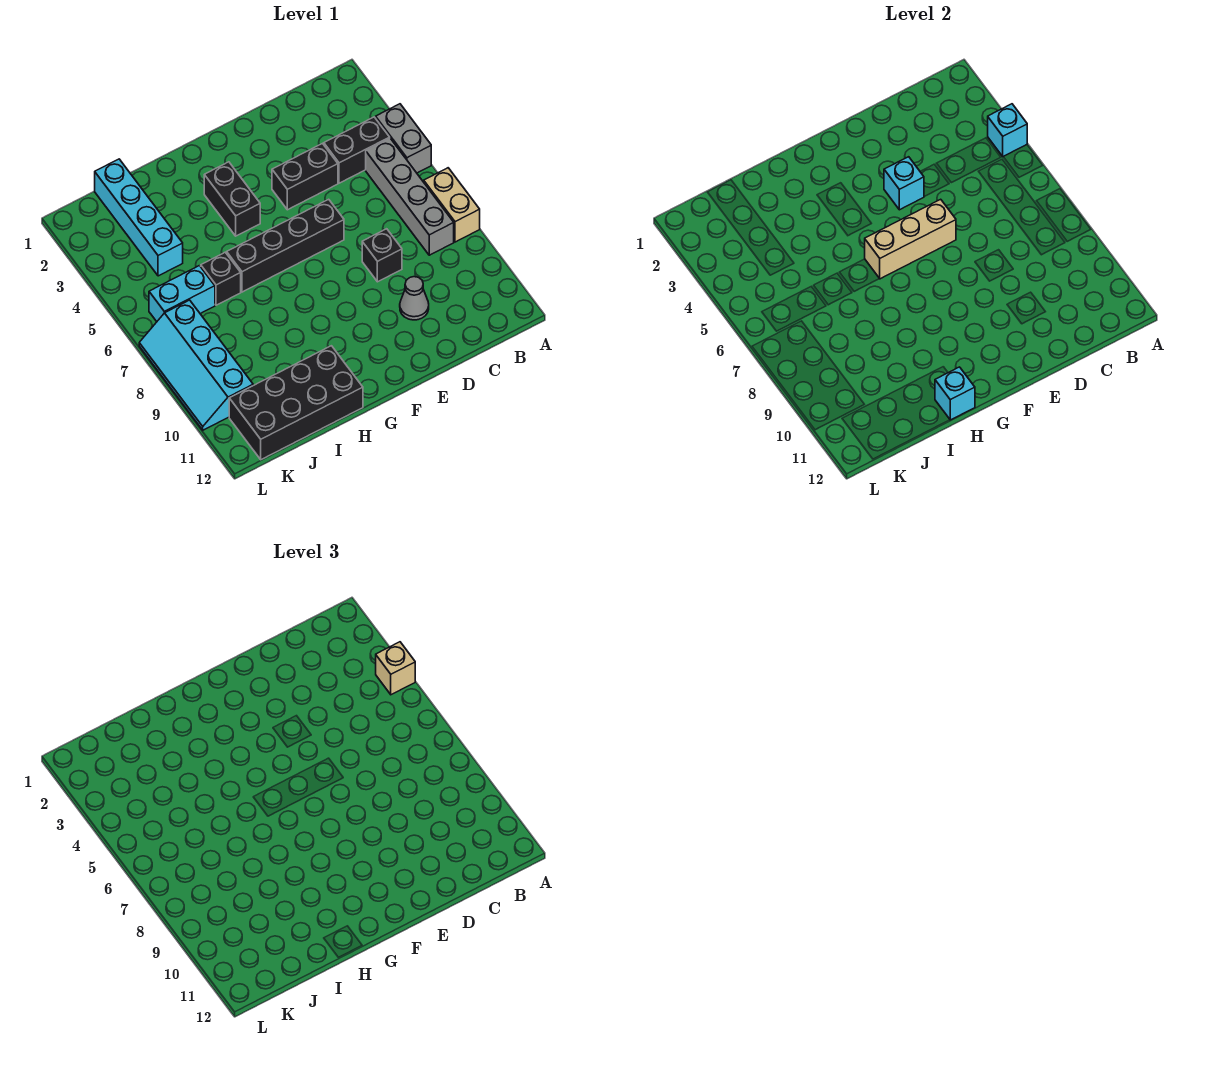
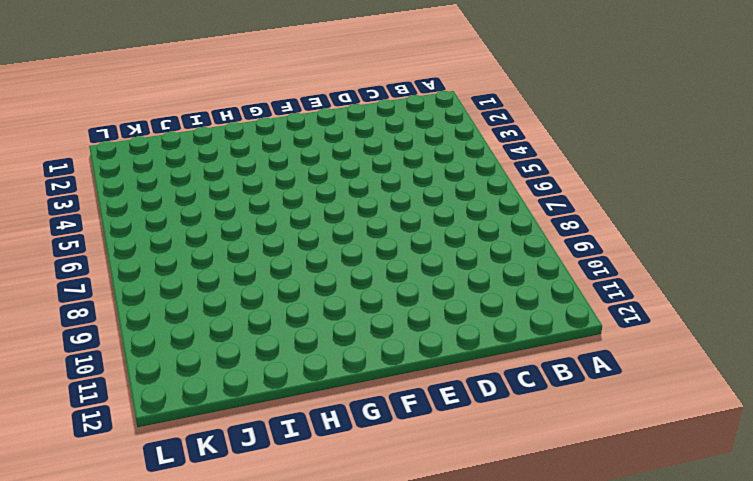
none -> grey 1x2 brick [376,104,431,173]
none -> tan 1x2 brick [424,168,480,242]
none -> black 1x2 brick [324,117,390,183]

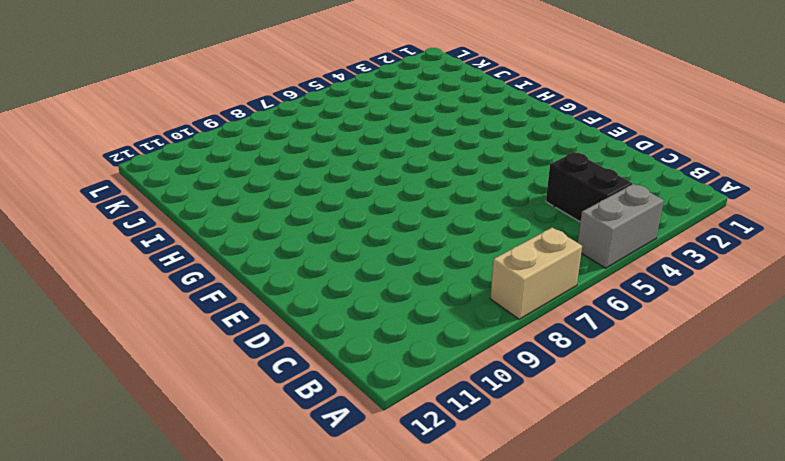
none -> grey 1x4 brick [366,138,454,255]
none -> black 1x2 brick [272,144,338,210]
none -> black 1x1 brick [362,229,402,282]

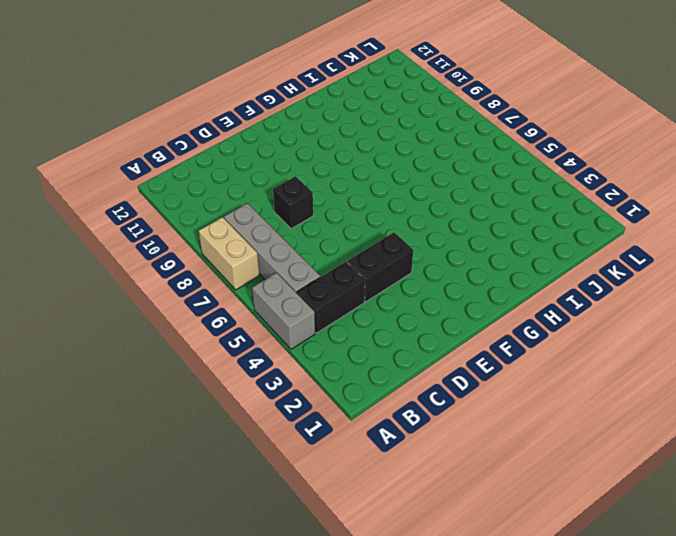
none -> grey 1x1 cone [400,277,429,320]
none -> black 1x4 brick [227,199,344,292]
none -> black 1x2 brick [204,162,260,236]

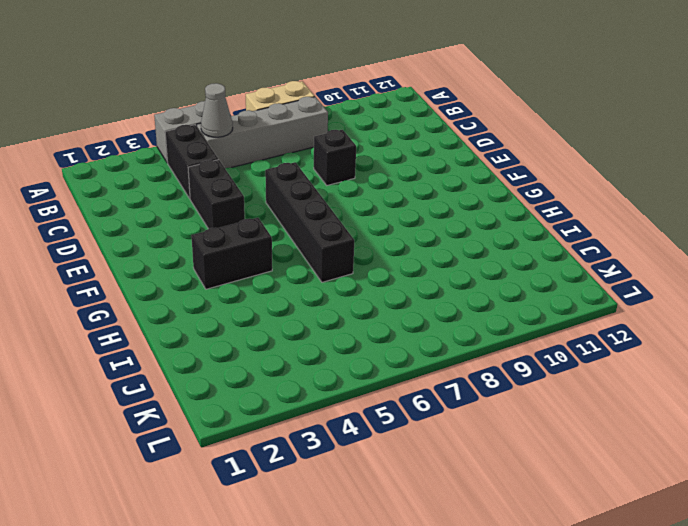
grey 1x1 cone [201,83,233,137] -> grey 1x1 cone moved to [400,277,429,320]
none -> black 2x4 brick [229,346,363,460]
none -> black 1x1 brick [201,252,241,305]
none -> cyan 1x4 brick [95,159,183,276]

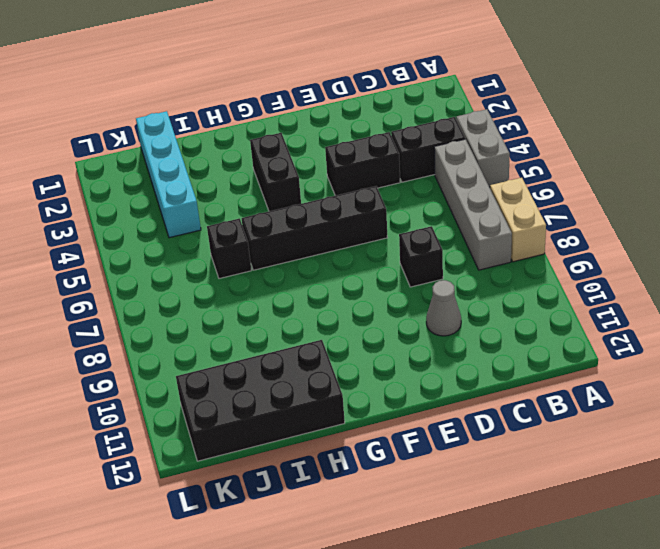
none -> cyan 1x2 brick [149,266,215,322]
none -> cyan 2x4 slope [139,300,253,430]
none -> cyan 1x1 brick [988,104,1027,156]

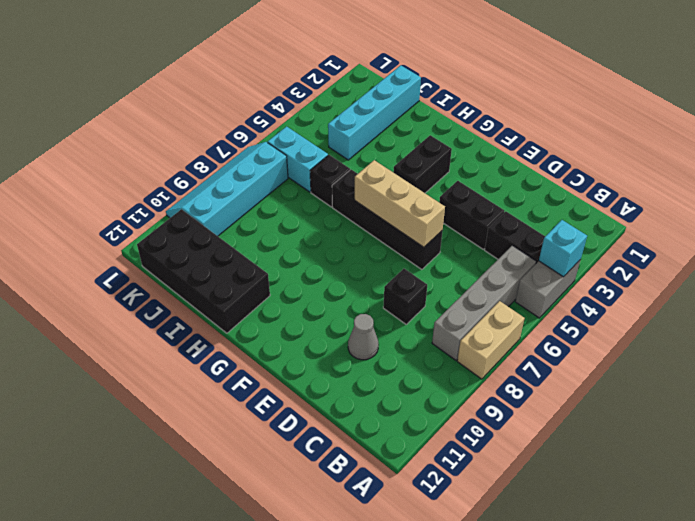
none -> cyan 1x1 brick [884,157,924,210]
none -> cyan 1x1 brick [935,367,975,420]
none -> tan 1x1 brick [376,642,415,695]

